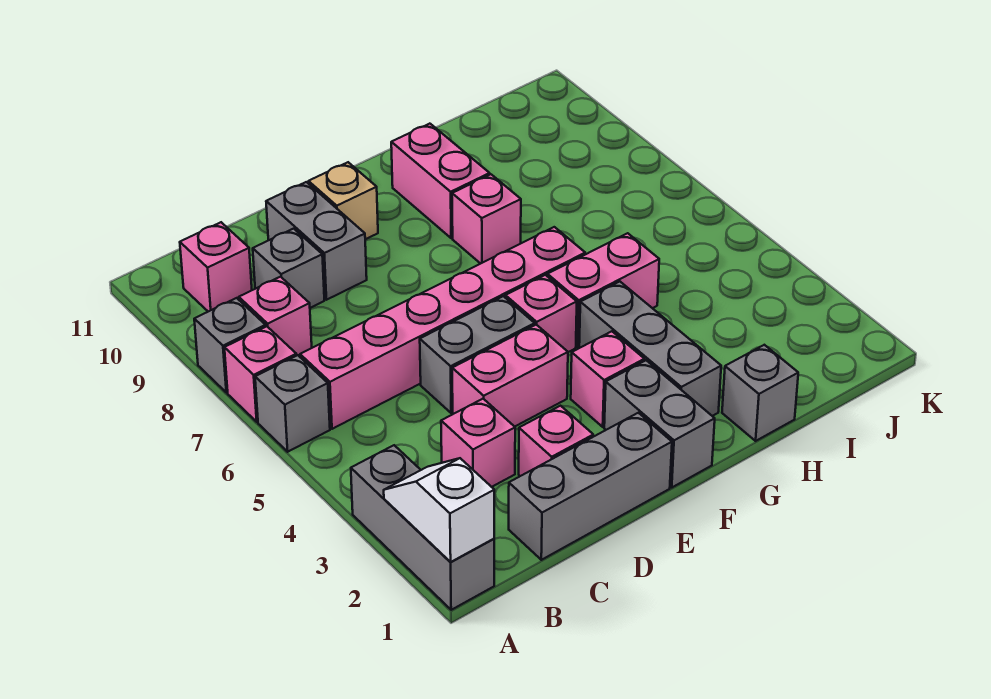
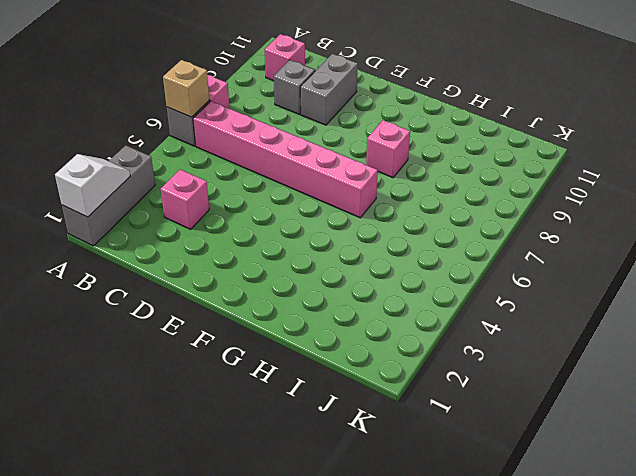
tan 1x1 brick [163,60,209,117] -> tan 1x1 brick moved to [308,162,378,239]
none -> grey 1x1 brick [194,298,266,393]
none -> pink 1x1 brick [239,277,312,356]
none -> grey 1x3 brick [509,413,672,560]

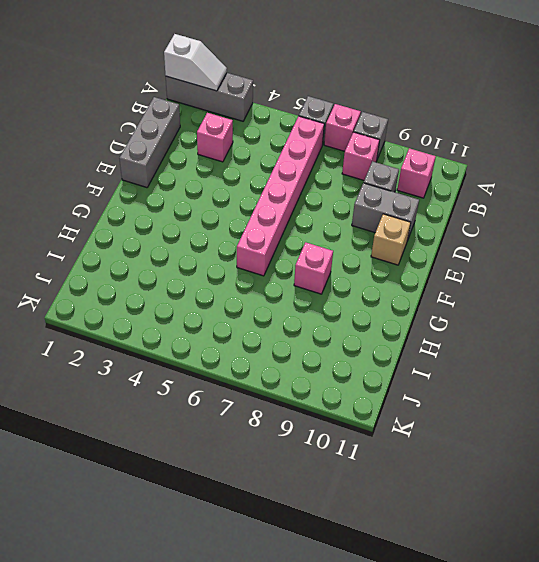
none -> pink 1x1 brick [519,406,594,476]
none -> pink 1x2 brick [452,325,568,427]
none -> grey 1x2 brick [420,296,535,413]

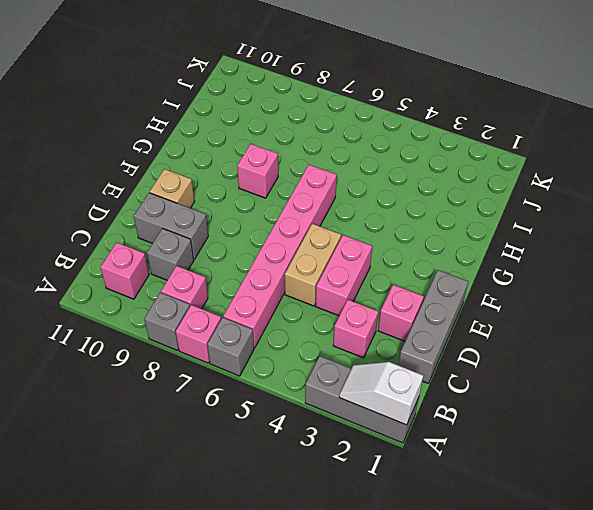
tan 1x2 brick [285,224,341,306] -> grey 1x2 brick [420,296,535,413]
none -> grey 1x2 brick [604,360,715,487]
none -> pink 1x1 brick [571,331,644,427]
none -> pink 1x1 brick [505,275,577,352]

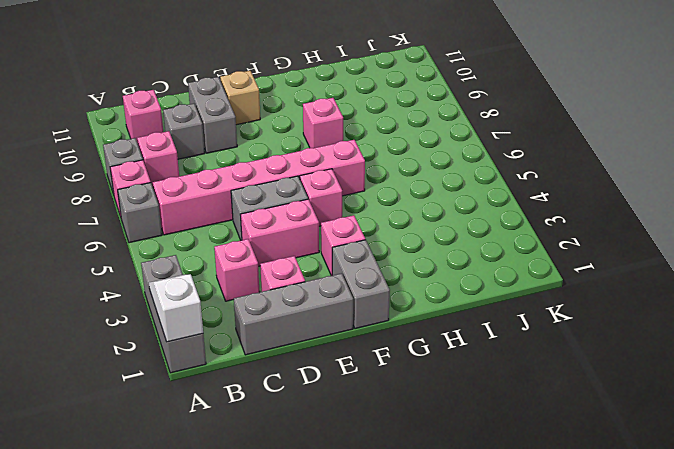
none -> grey 1x3 brick [579,282,721,416]
none -> pink 1x2 brick [547,233,659,347]
none -> pink 1x2 brick [391,124,490,238]

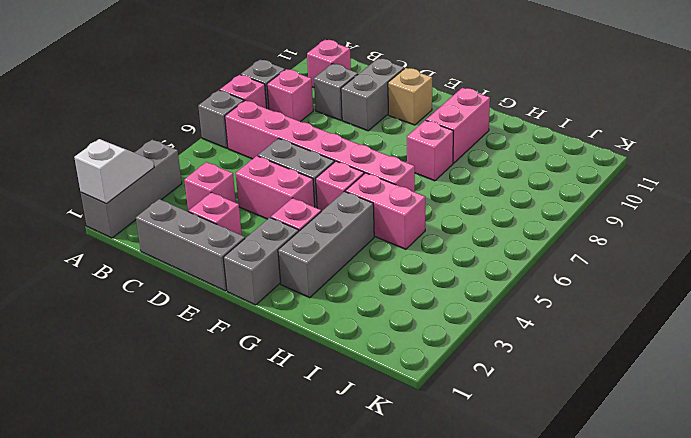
none -> grey 1x1 brick [722,345,798,441]

